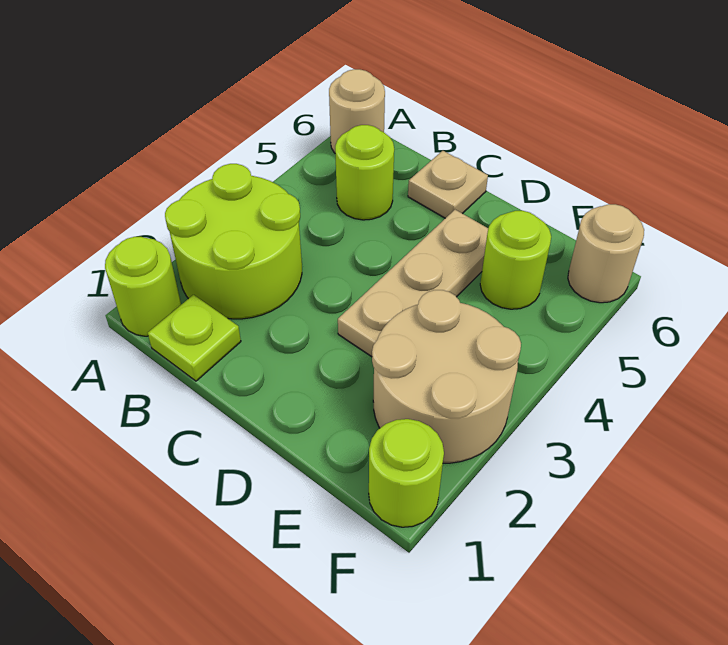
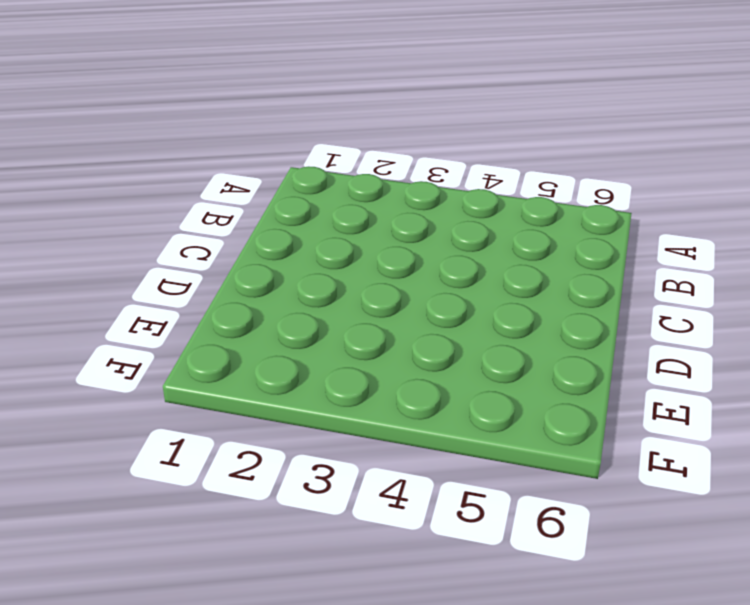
none -> lime 1x1 round brick [105,237,181,336]
none -> lime 2x2 round brick [165,164,302,319]

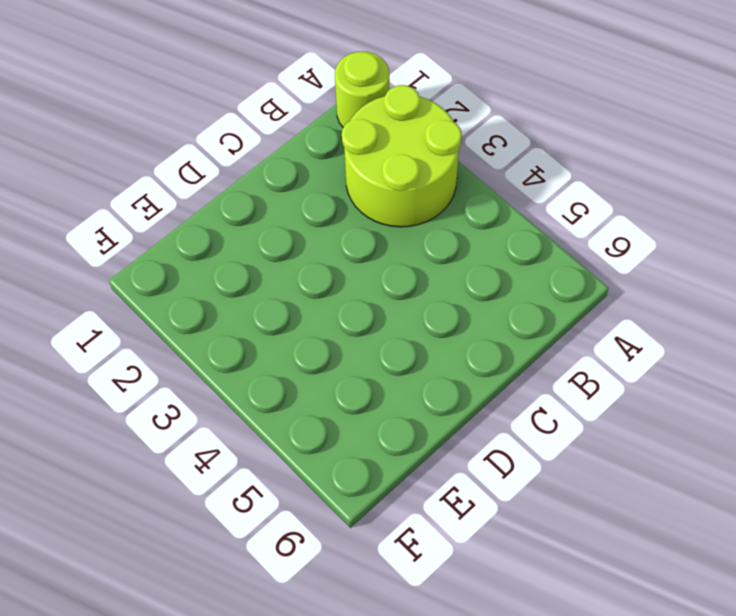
none -> tan 1x1 round brick [329,69,385,153]
none -> lime 1x1 plate [148,295,241,381]

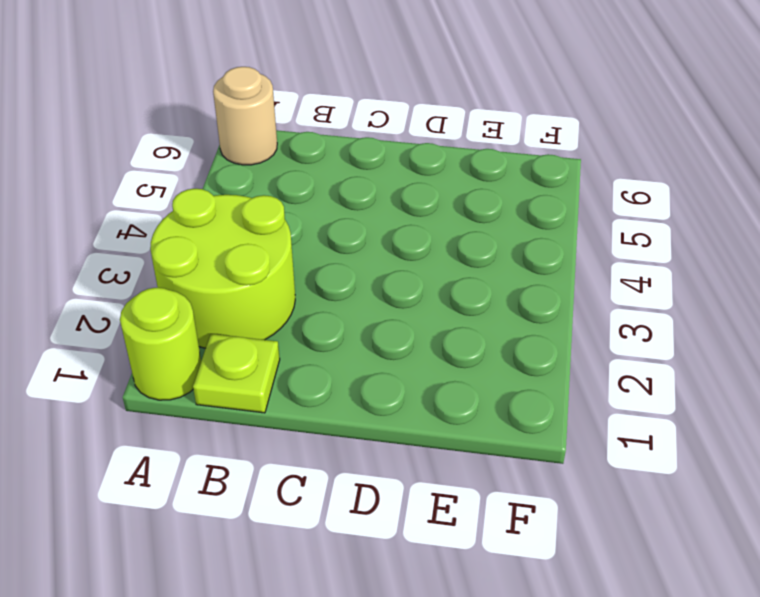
none -> lime 1x1 round brick [335,125,394,220]
none -> tan 1x1 plate [408,151,488,218]

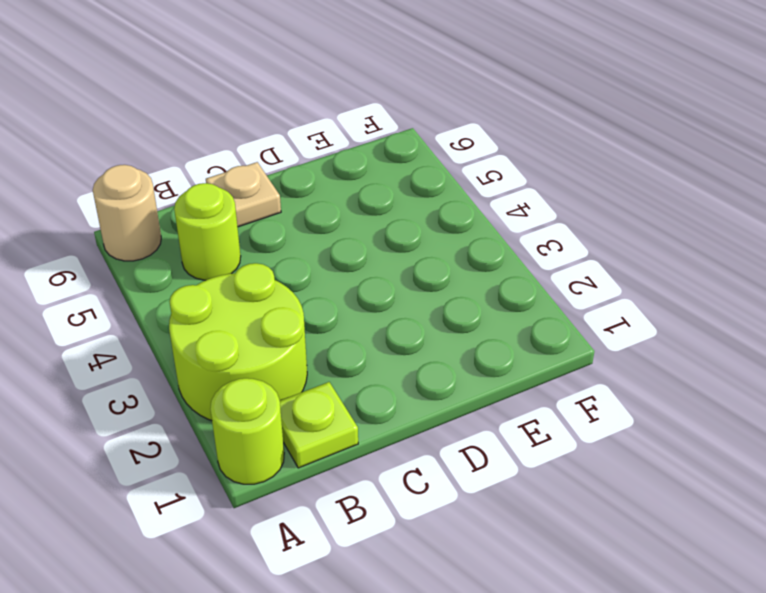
none -> tan 1x3 plate [338,210,488,357]
none -> tan 2x2 round brick [372,290,521,463]

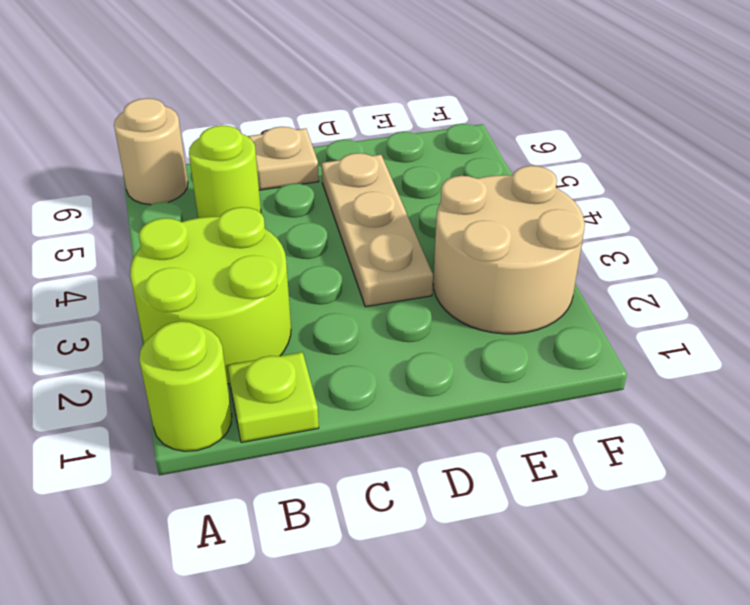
none -> lime 1x1 round brick [480,211,551,309]
none -> lime 1x1 round brick [369,419,444,527]

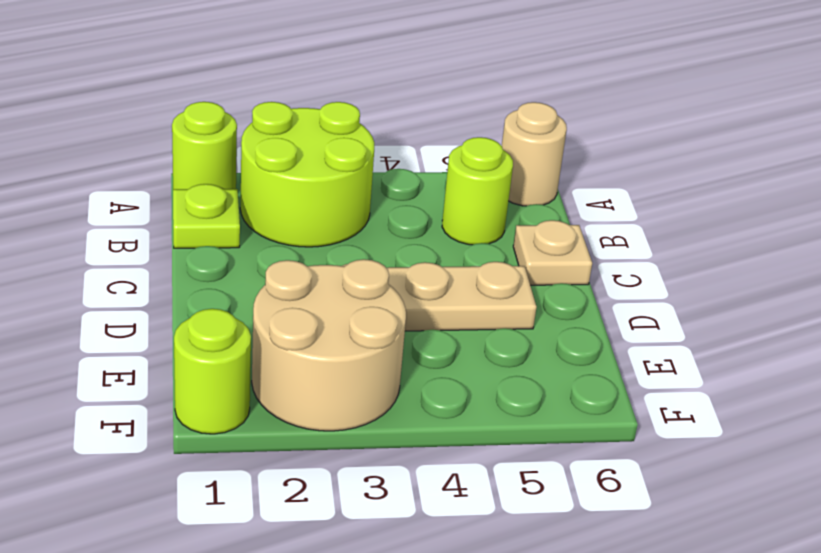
none -> lime 1x1 round brick [480,211,551,309]
none -> tan 1x1 round brick [568,204,644,303]

